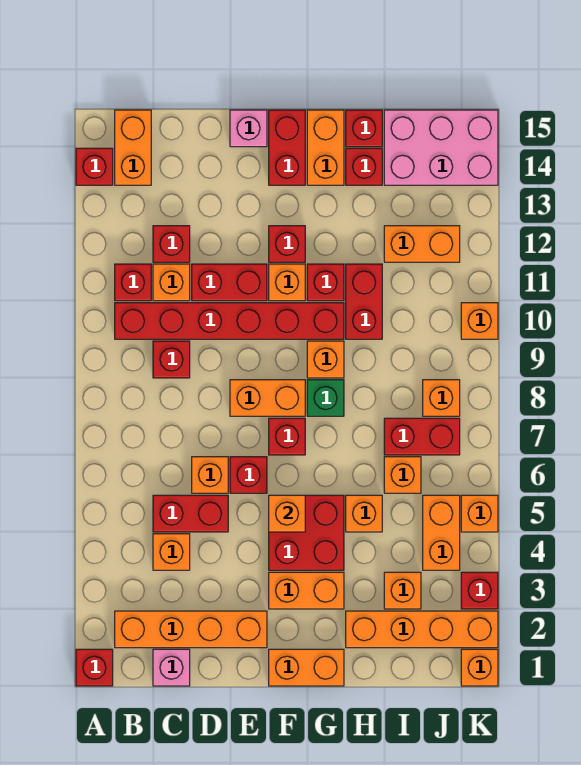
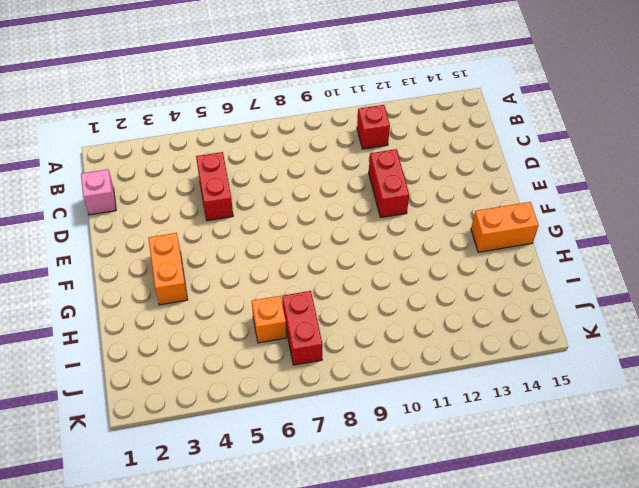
none -> red 1x1 brick [76,649,113,686]
none -> red 1x1 brick [76,148,113,185]
none -> orange 1x4 brick [115,611,267,648]
none -> red 1x6 brick [115,303,344,339]

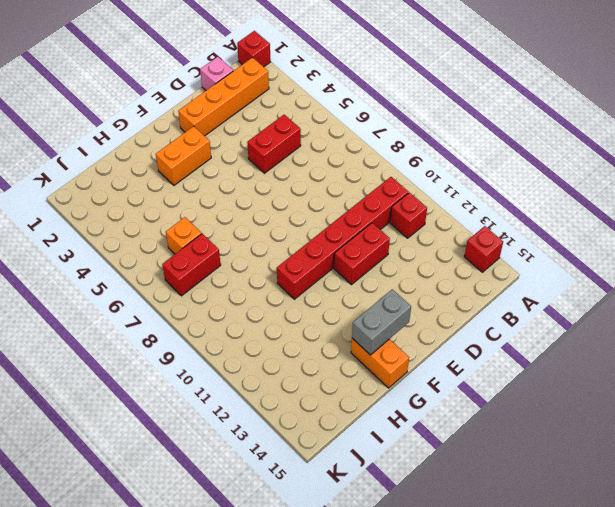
grey 1x2 brick [352,289,411,355] -> none
none -> orange 1x2 brick [115,110,151,185]
none -> orange 1x1 brick [153,534,190,570]
none -> red 1x1 brick [153,341,190,378]
none -> orange 1x1 brick [153,264,190,301]

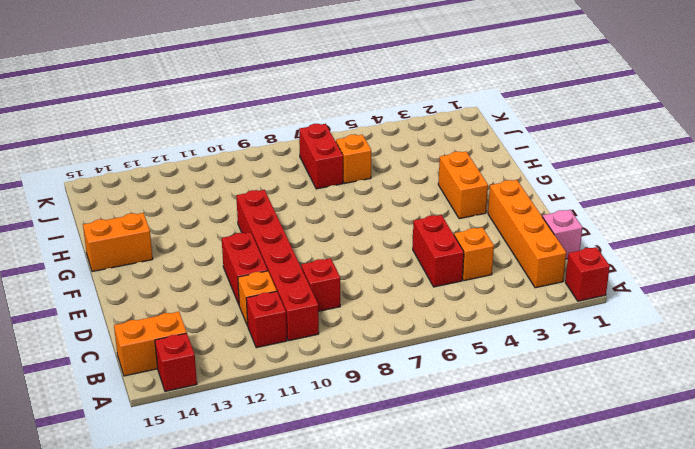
none -> red 1x1 brick [153,226,190,262]
none -> orange 1x1 brick [192,457,228,493]
none -> red 1x1 brick [230,457,267,493]
none -> orange 1x2 brick [230,380,305,416]

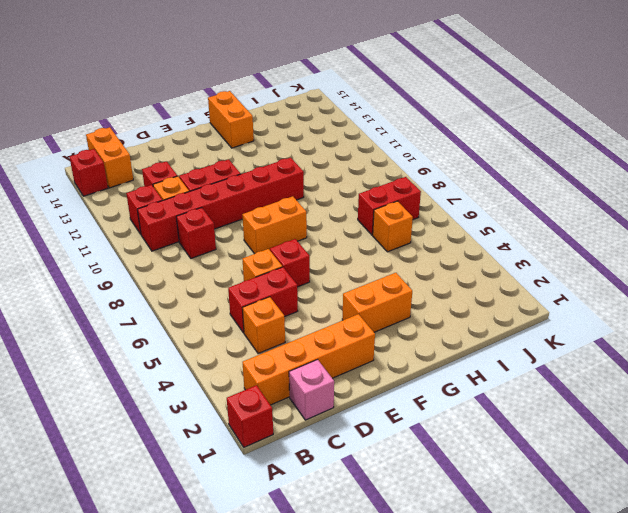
none -> pink 1x1 brick [230,110,267,147]
none -> orange 1x2 brick [269,649,344,686]
none -> red 2x2 brick [269,495,344,570]
none -> red 1x1 brick [269,418,305,455]

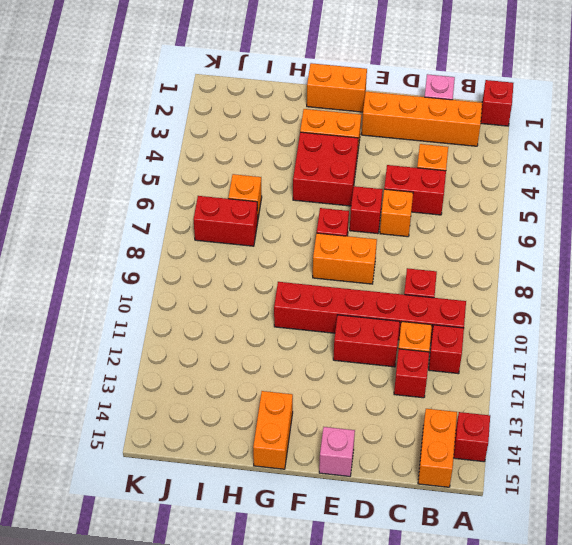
none -> orange 1x1 brick [269,264,305,301]
none -> red 1x1 brick [269,226,305,262]
none -> red 1x2 brick [269,110,305,185]
none -> green 1x1 brick [307,380,344,416]

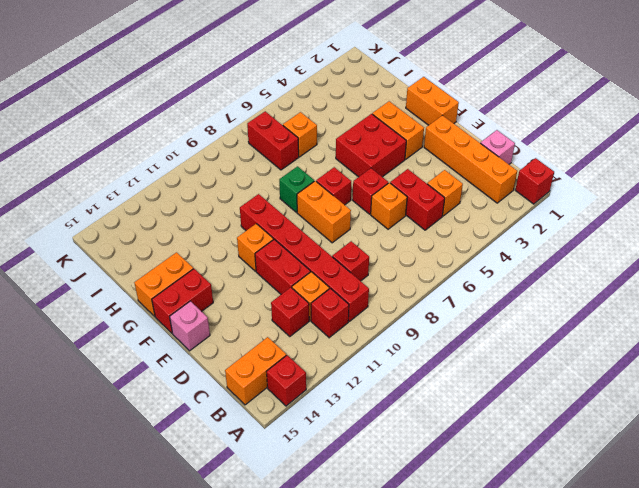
none -> red 1x1 brick [269,226,305,262]
none -> orange 1x1 brick [307,341,344,378]
none -> red 1x1 brick [307,264,344,301]
none -> orange 1x4 brick [346,611,498,648]

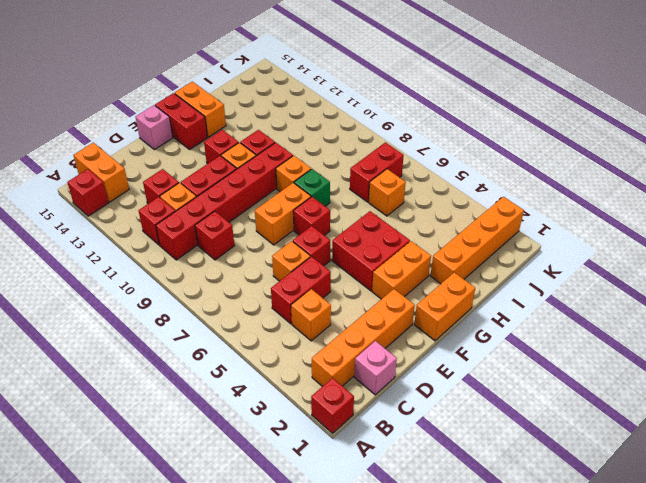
none -> orange 1x1 brick [346,495,382,532]
none -> red 1x2 brick [346,264,382,339]
none -> red 1x1 brick [346,148,382,185]
none -> red 1x1 brick [346,110,382,147]

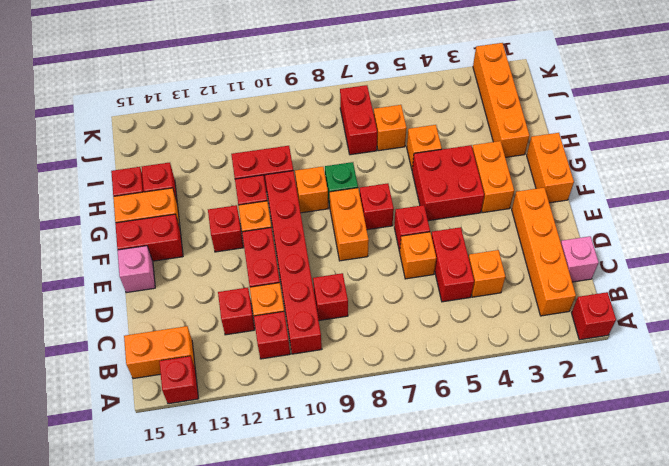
none -> orange 1x1 brick [384,572,421,609]
none -> orange 1x2 brick [384,226,460,262]
none -> pink 2x3 brick [384,110,498,185]
none -> orange 1x2 brick [423,495,460,570]

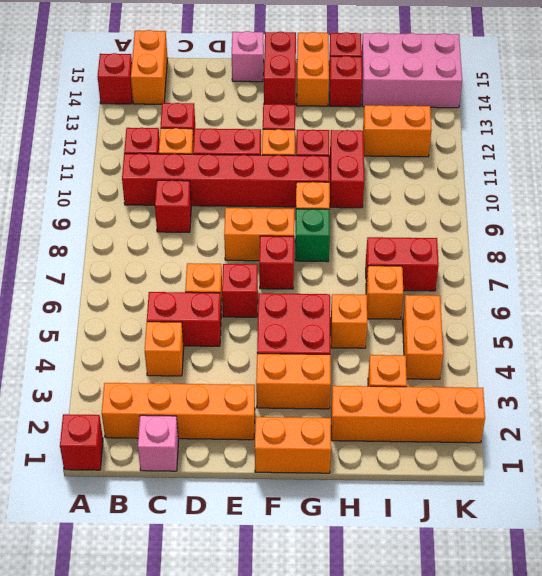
none -> orange 1x1 brick [423,380,460,416]
none -> orange 1x1 brick [461,649,498,686]
none -> red 1x1 brick [461,572,498,609]
none -> orange 1x1 brick [461,495,498,532]

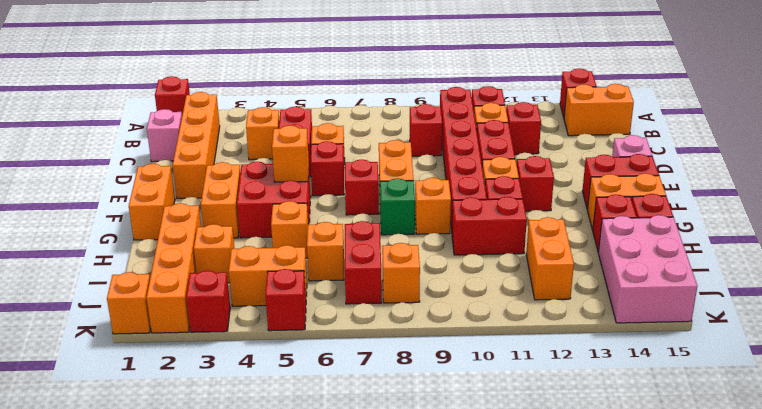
red 1x1 brick [265,269,306,331] -> orange 1x1 brick [461,495,498,532]
none -> orange 1x1 brick [461,303,498,339]

